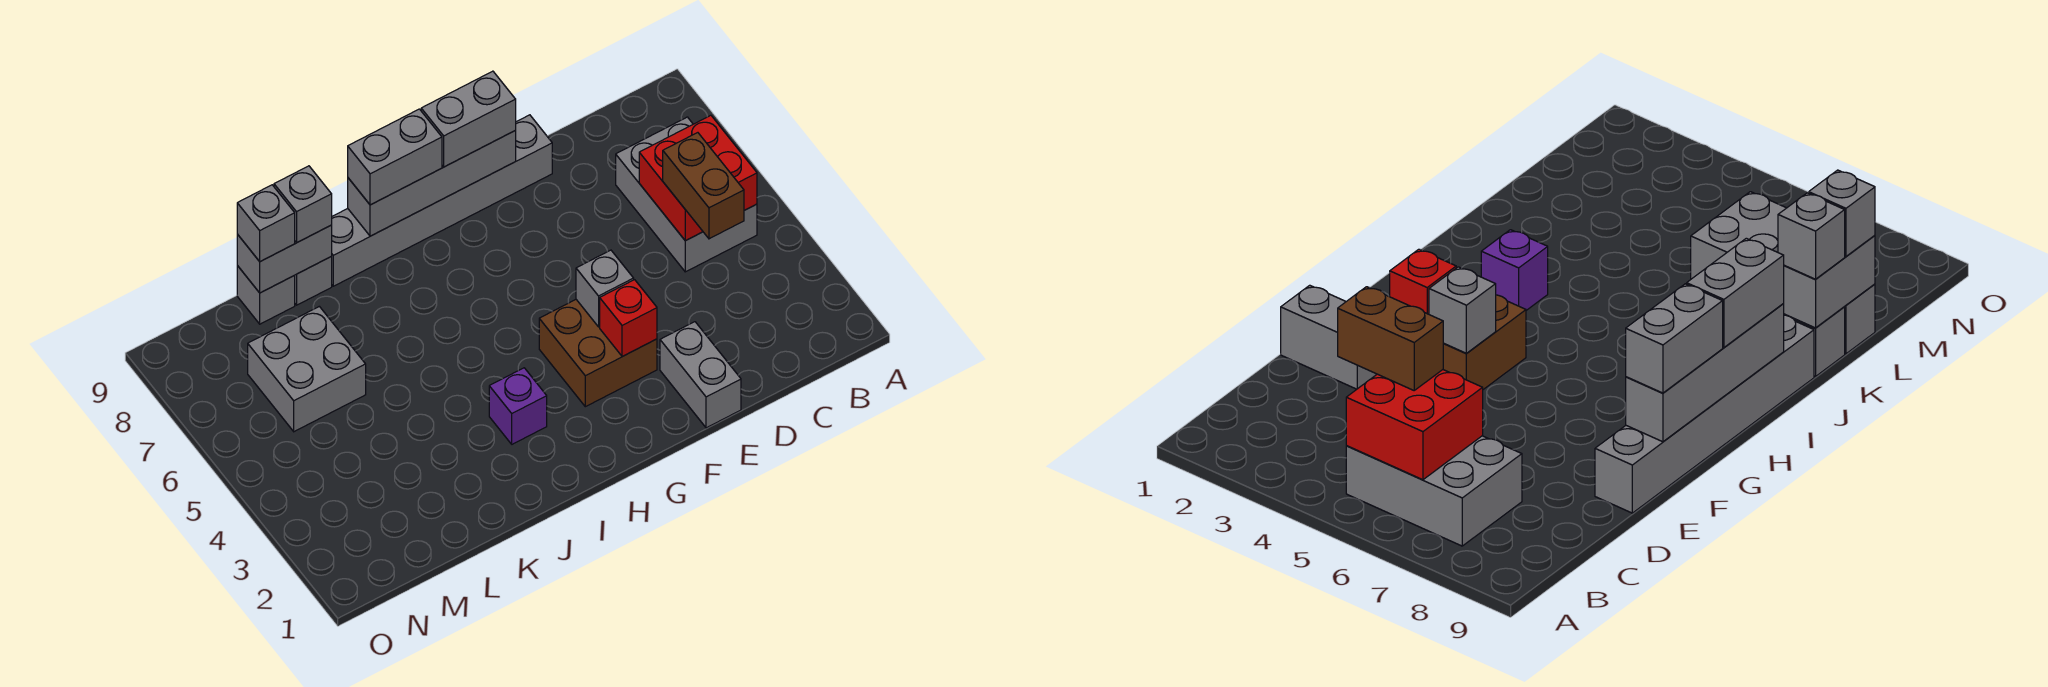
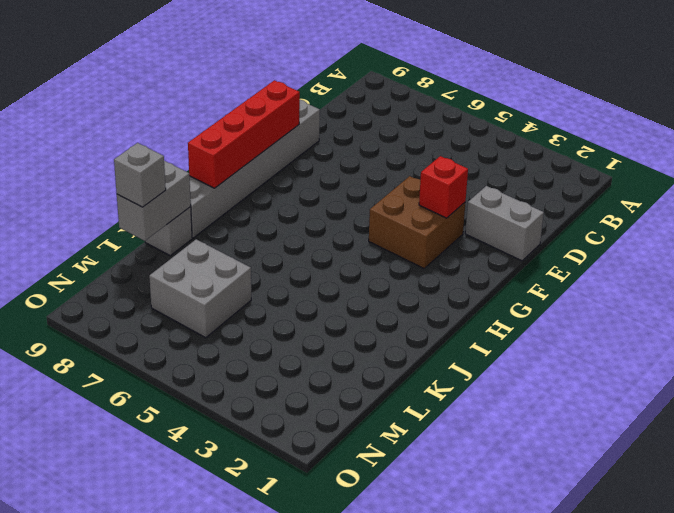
red 1x4 brick [188,80,300,188] -> grey 1x4 brick [348,130,516,236]
none -> grey 2x3 brick [616,117,757,272]
none -> purple 1x1 brick [489,368,547,444]
none -> grey 1x1 brick [237,266,295,324]

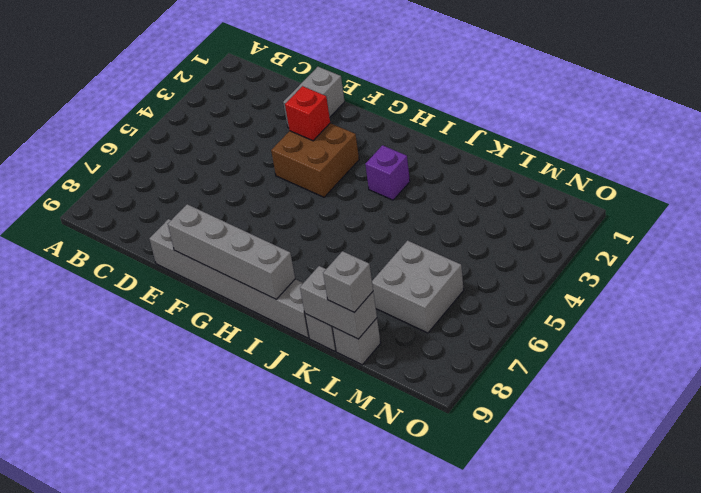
none -> grey 2x3 brick [616,117,757,272]
none -> red 2x2 brick [639,115,757,241]
none -> grey 1x1 brick [576,250,634,327]

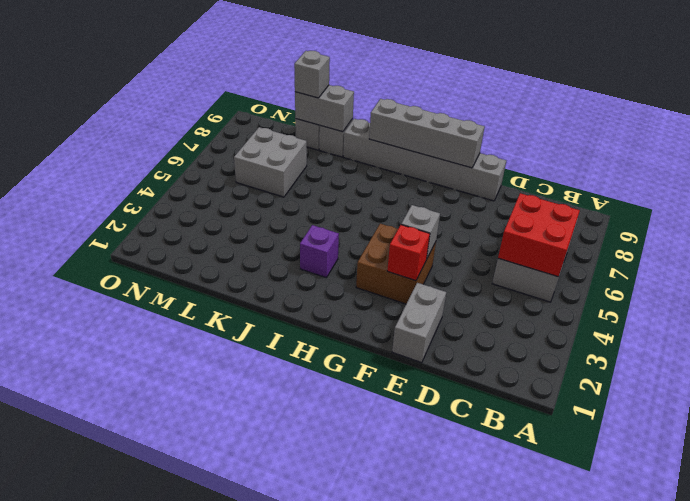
none -> brown 1x2 brick [663,133,744,239]
none -> grey 1x2 brick [421,71,516,167]
none -> grey 1x2 brick [348,109,442,205]

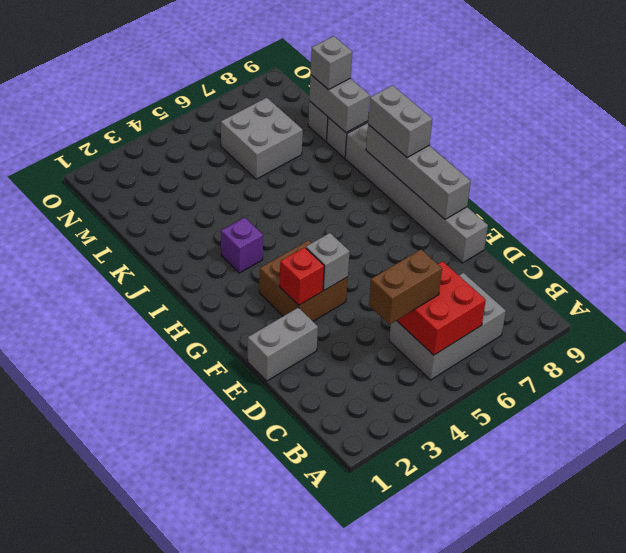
none -> grey 1x2 brick [421,71,516,167]
none -> grey 1x1 brick [274,166,332,243]

